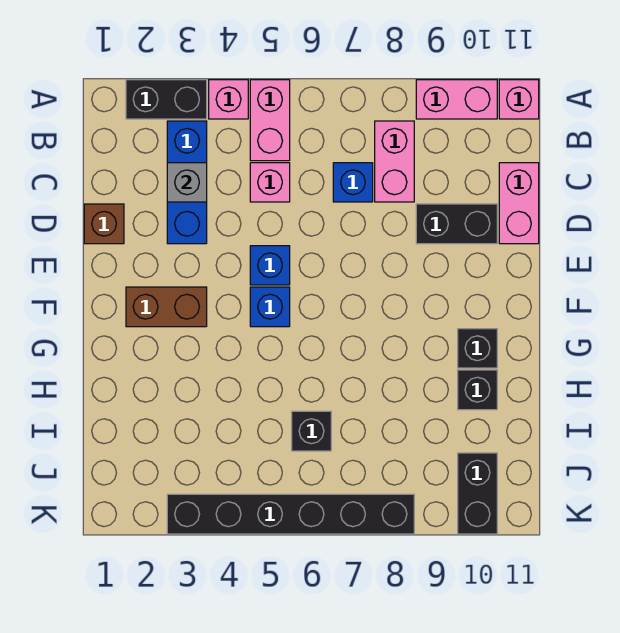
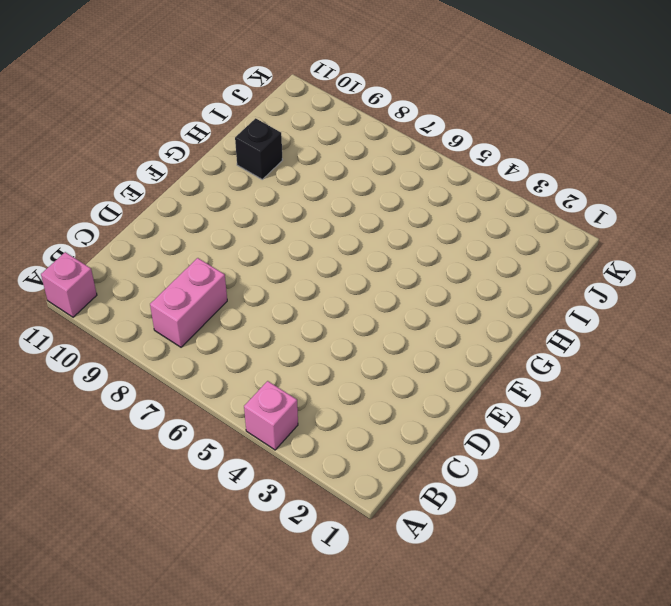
none -> black 1x2 brick [126,80,207,119]
none -> pink 1x2 brick [250,80,290,161]
none -> pink 1x2 brick [416,80,497,119]

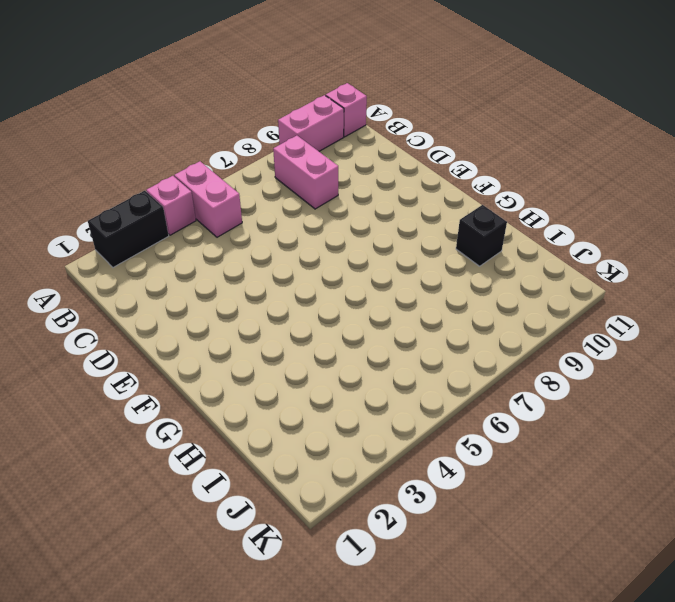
none -> blue 1x3 brick [167,121,207,244]
none -> pink 1x1 brick [250,163,290,202]
none -> blue 1x1 brick [333,163,373,202]

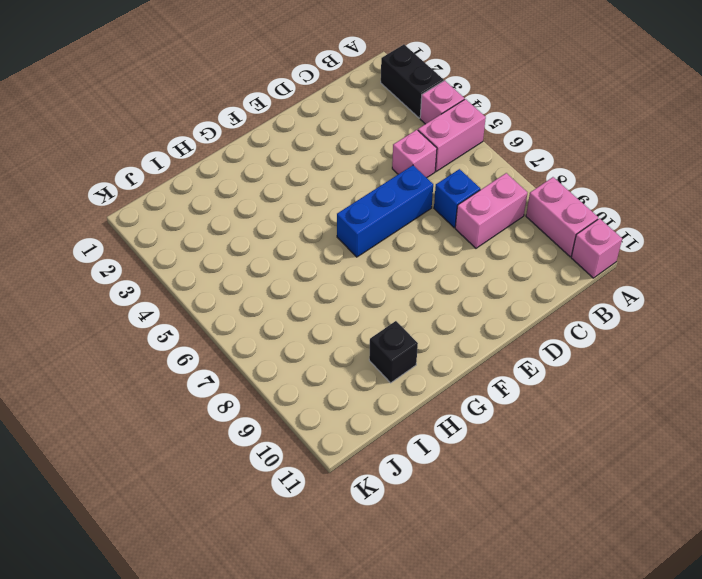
blue 1x3 brick [337,165,433,257] -> blue 1x3 brick moved to [167,121,207,244]
none -> pink 1x2 brick [499,163,539,244]
none -> brown 1x1 brick [84,204,124,244]
none -> black 1x2 brick [416,204,497,244]

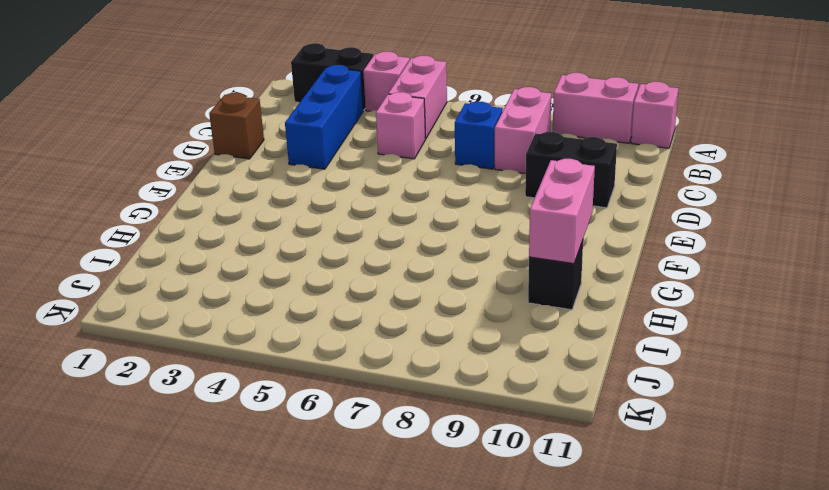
pink 1x2 brick [529,159,595,264] -> pink 1x2 brick moved to [499,163,539,244]
none -> blue 1x1 brick [250,246,290,285]
none -> brown 1x2 brick [126,287,207,327]
none -> blue 1x1 brick [250,287,290,327]

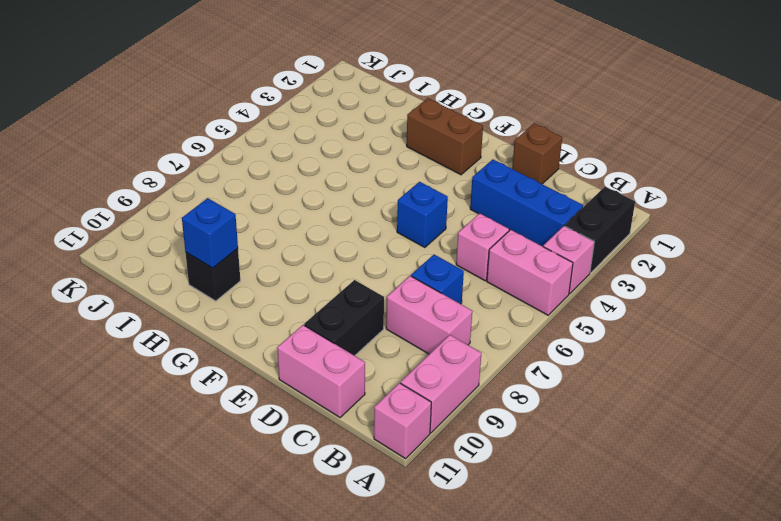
brown 1x2 brick [407,98,483,175] -> brown 1x2 brick turned to [126,287,207,327]
blue 1x1 brick [182,198,238,268] -> blue 1x1 brick moved to [250,287,290,327]
none -> black 1x1 brick [458,329,497,368]
none -> black 1x1 brick [292,411,331,451]
none -> black 1x2 brick [458,453,497,534]

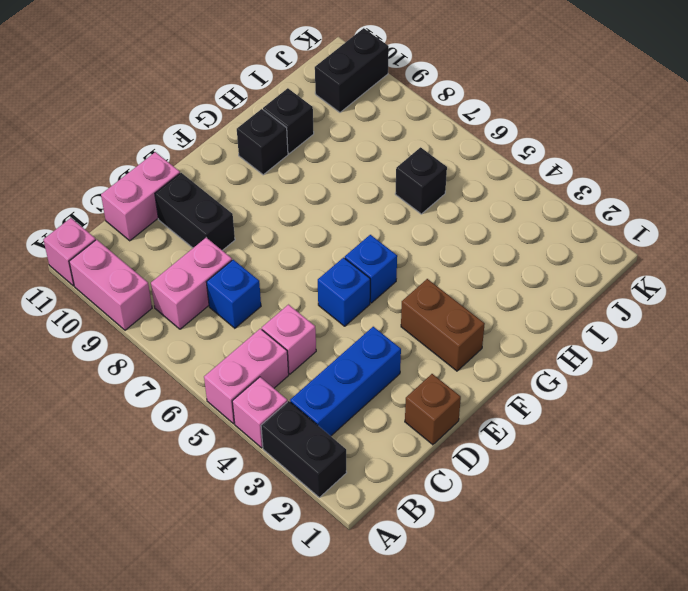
none -> black 1x6 brick [167,494,414,534]
none -> grey 1x1 brick [167,163,207,202]

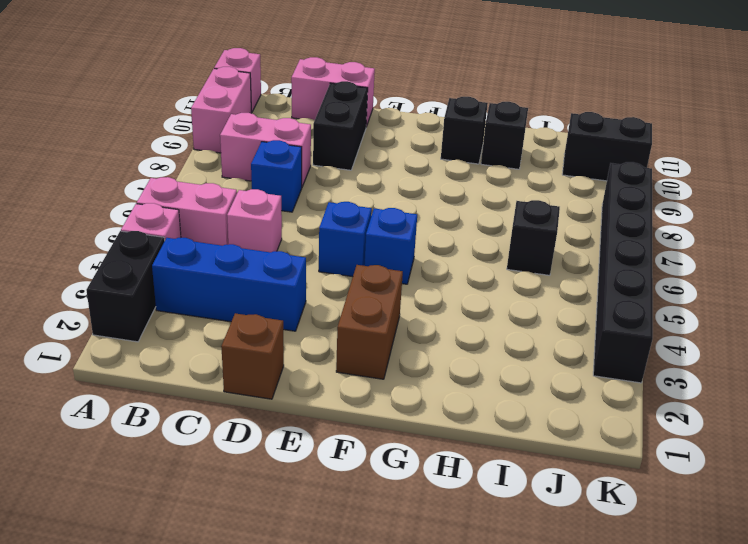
none -> grey 1x1 brick [167,163,207,202]

